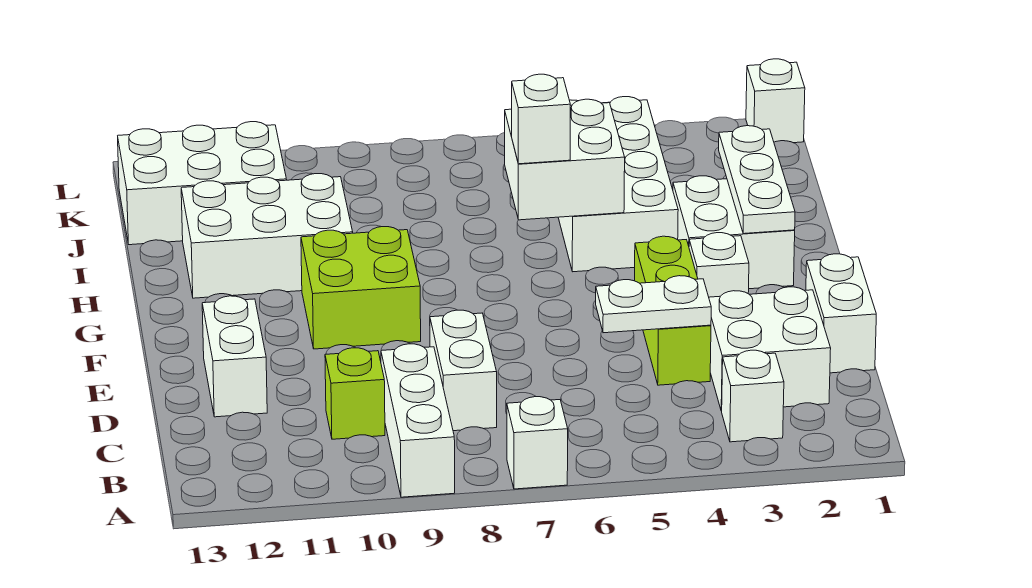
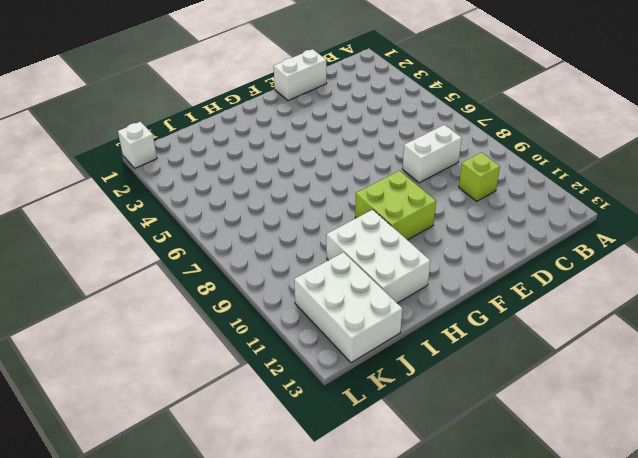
none -> white 1x1 brick [507,397,568,489]
none -> white 1x3 brick [381,344,455,497]
none -> white 1x1 brick [722,350,784,442]

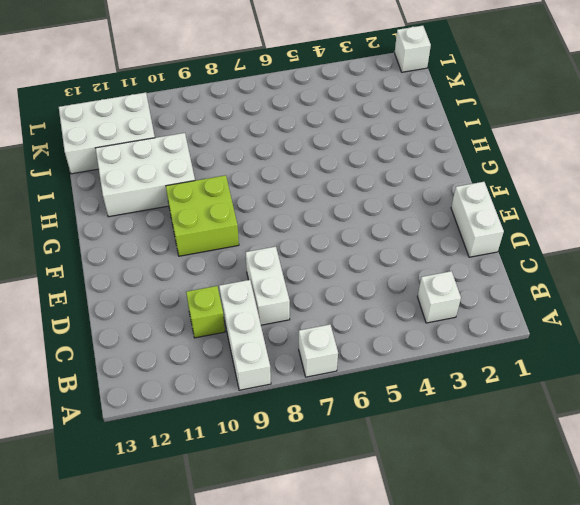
none -> white 2x2 brick [709,287,831,411]
none -> lime 1x3 brick [635,236,711,385]
none -> white 1x2 brick [202,296,267,417]

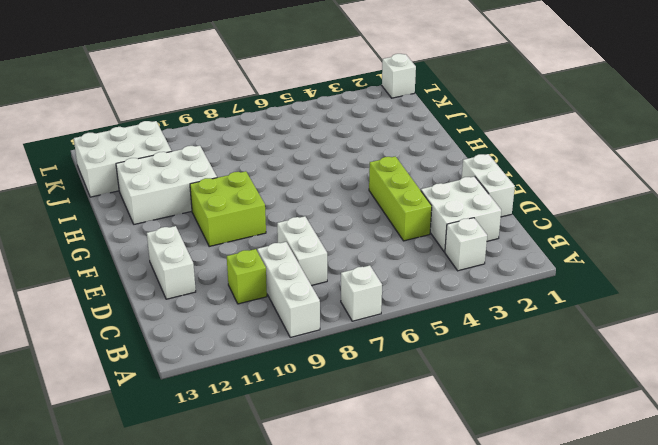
none -> white 1x1 brick [689,233,749,297]
none -> white 2x2 brick [673,176,795,289]
none -> white 2x4 brick [558,97,678,272]

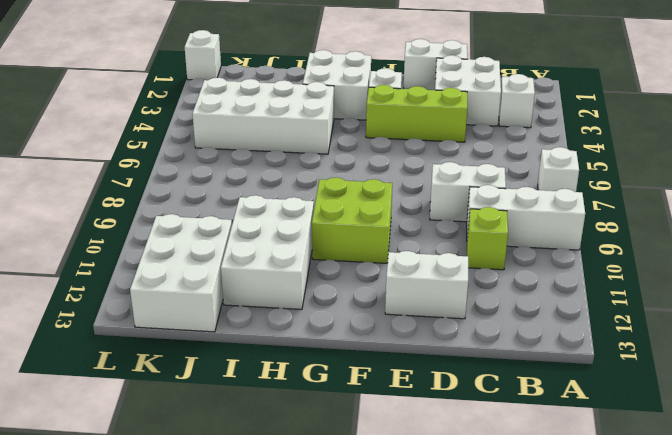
none -> white 1x2 plate [596,276,711,333]
none -> white 1x3 plate [719,126,795,234]
none -> white 2x2 brick [505,99,625,220]

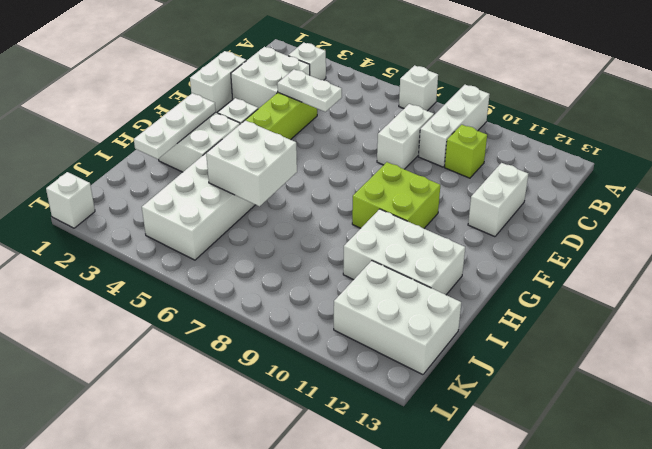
none -> white 1x1 brick [512,74,570,164]

